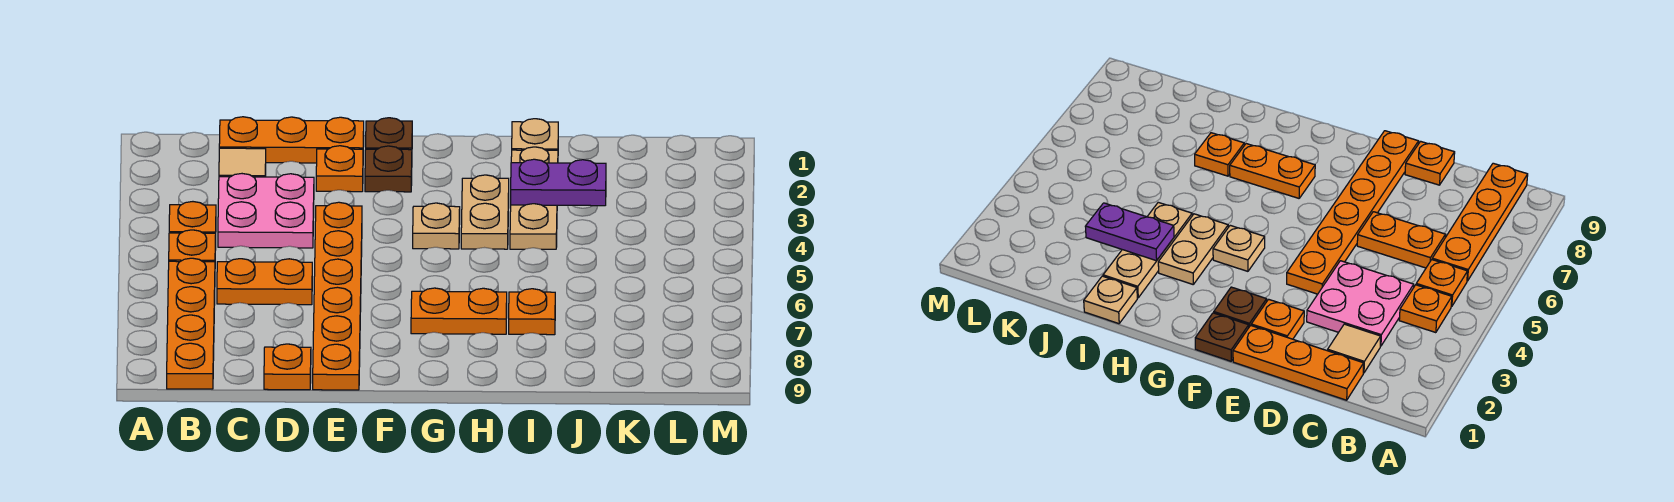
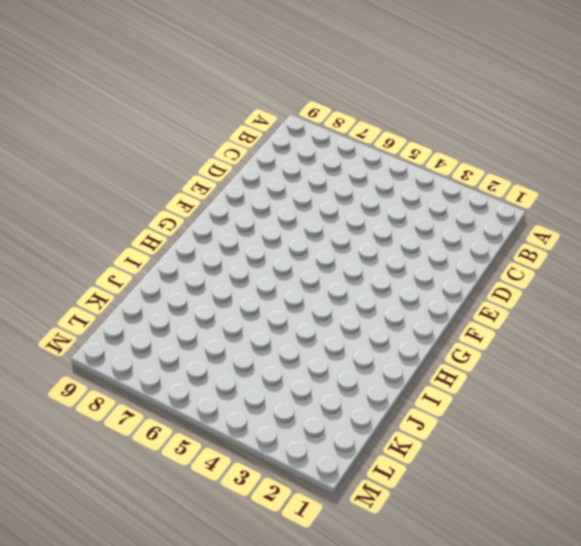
none -> orange 1x1 plate [169,202,216,233]
none -> orange 1x1 plate [169,230,216,262]
none -> orange 1x4 plate [167,258,215,389]

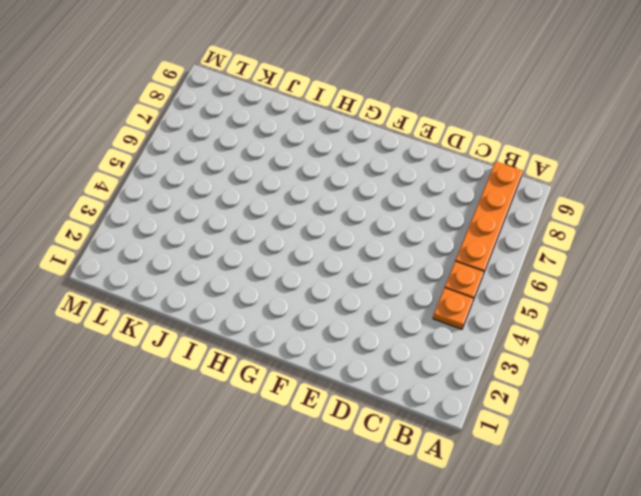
none -> orange 1x3 plate [219,117,364,163]
none -> tan 1x1 tile [219,148,266,177]
none -> pink 2x2 plate [218,174,314,248]

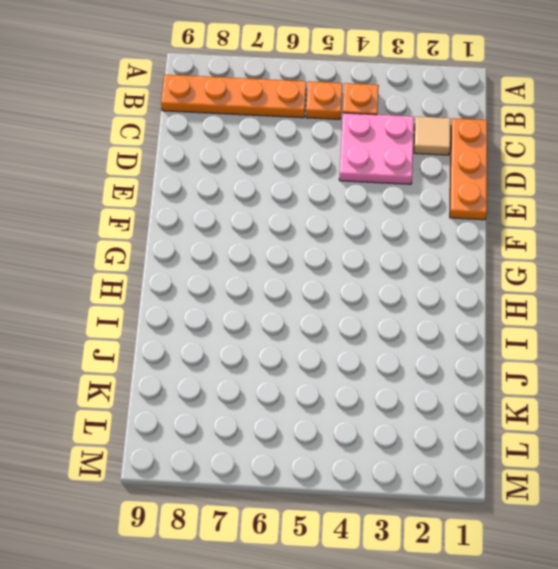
none -> orange 1x2 plate [217,259,312,305]
none -> orange 1x1 plate [264,344,311,390]
none -> orange 1x1 plate [316,146,363,192]

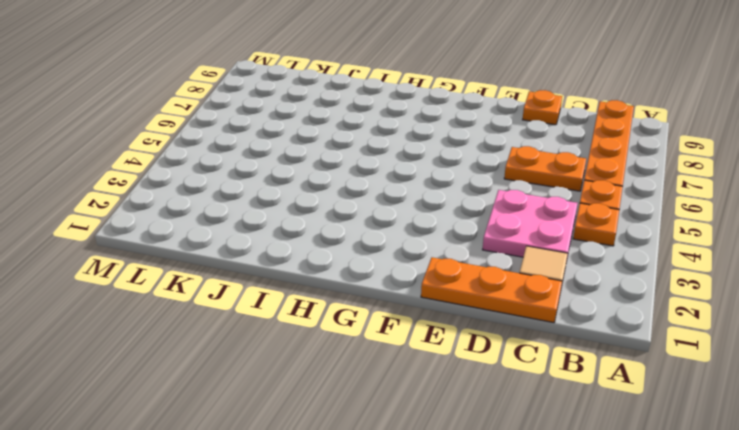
none -> orange 1x1 plate [316,146,363,192]
none -> orange 1x6 plate [313,202,362,390]
none -> brown 1x1 plate [366,118,412,150]

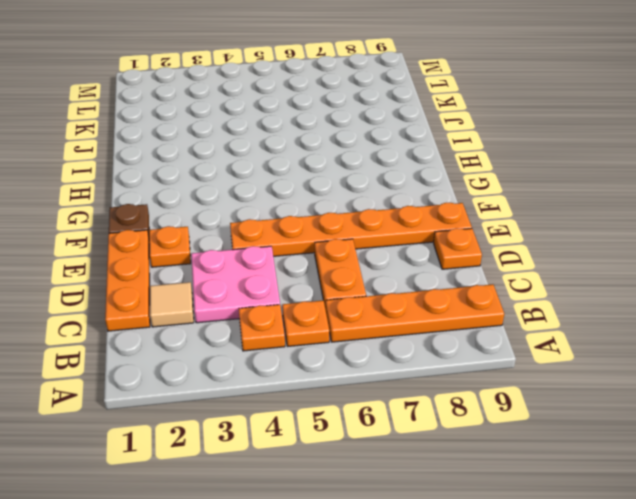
none -> brown 1x1 plate [365,146,412,192]
none -> tan 1x1 plate [413,203,460,249]
none -> orange 1x2 plate [411,288,507,334]

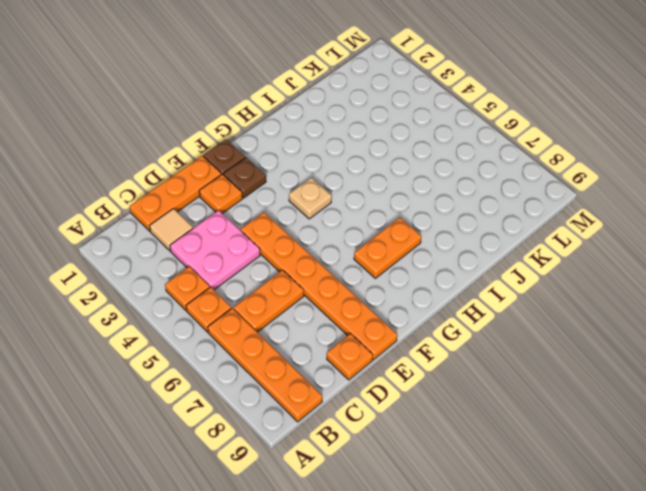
none -> tan 1x2 plate [461,175,509,249]
none -> tan 1x1 plate [512,119,558,150]
none -> tan 1x3 plate [510,147,558,249]

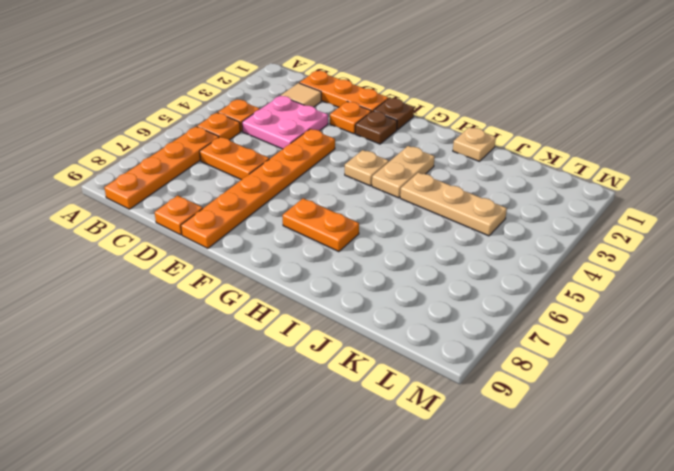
tan 1x3 plate [400,172,507,236] -> tan 1x3 plate turned to [510,147,558,249]
none -> orange 1x1 plate [509,289,555,335]
none -> purple 1x2 plate [511,159,606,206]

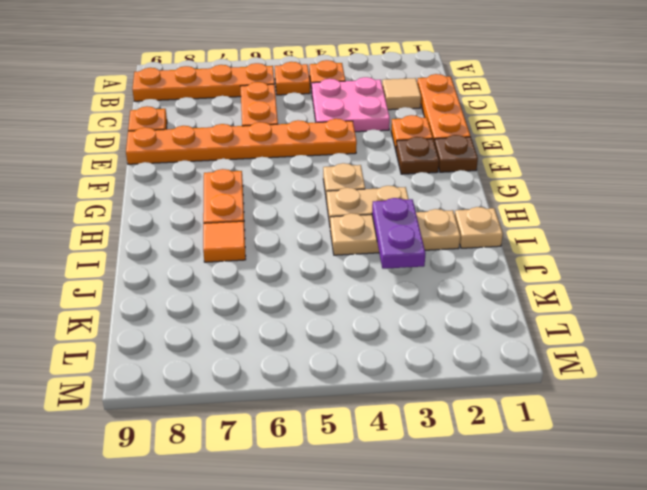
orange 1x1 tile [203,221,246,262] -> orange 1x1 plate [509,289,555,335]

